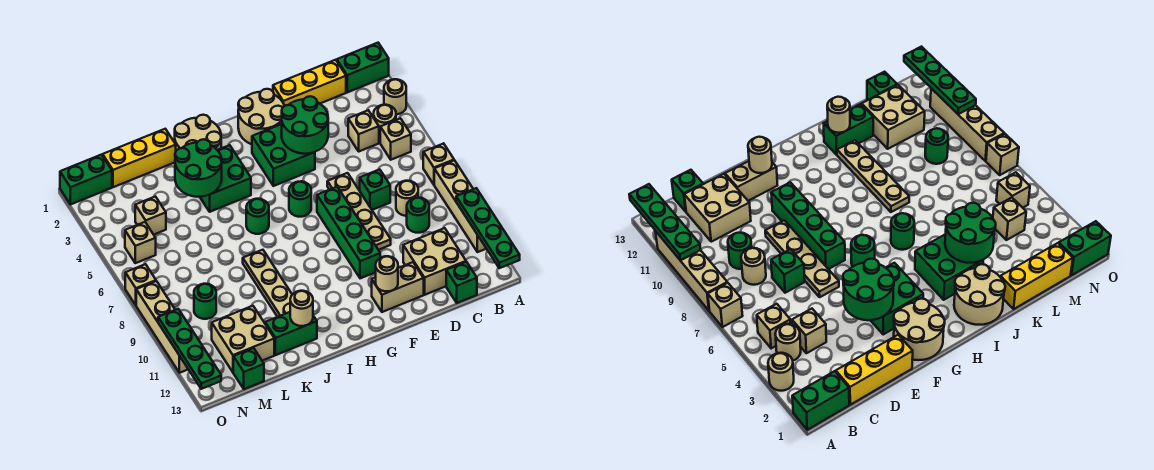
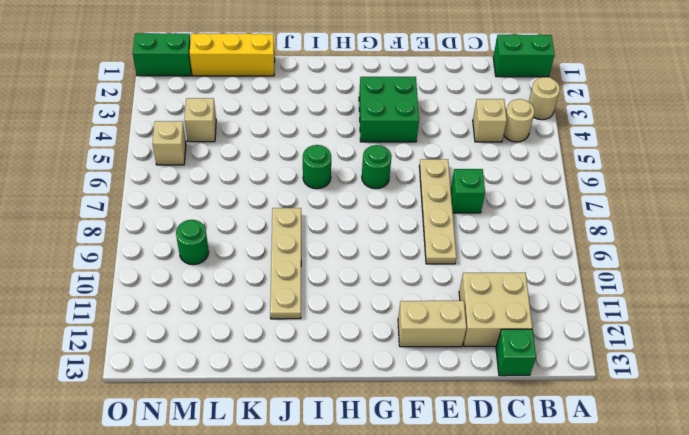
none -> tan 1x1 brick [423,143,454,184]
none -> tan 1x4 brick [434,160,486,252]
none -> tan 1x1 brick [380,119,411,160]
none -> yellow 1x3 brick [273,60,346,106]

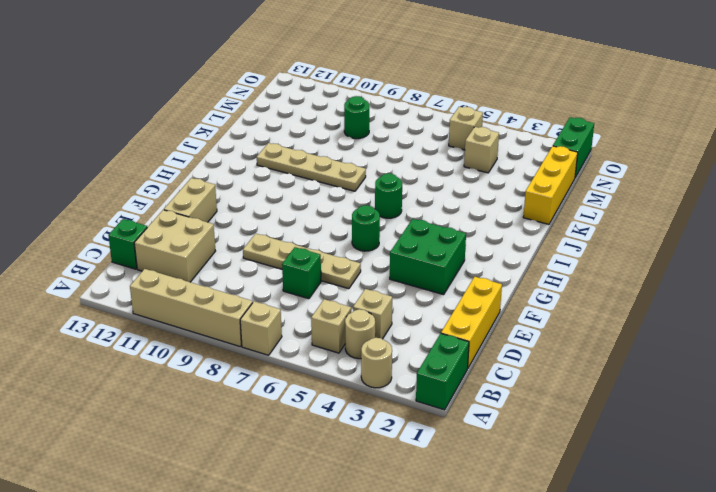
none -> tan 1x1 round brick [396,181,418,216]
none -> green 1x1 round brick [407,198,429,233]
none -> tan 2x2 round brick [238,89,284,144]
none -> green 1x4 brick [317,187,380,278]

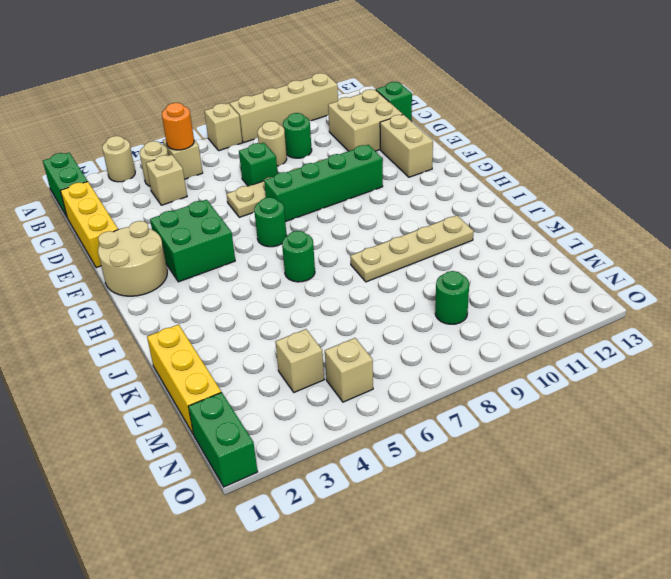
orange 1x1 round brick [162,103,194,150] -> none
none -> tan 2x2 round brick [175,115,221,151]
none -> green 2x2 brick [200,145,251,212]
none -> green 1x2 brick [265,312,317,355]
none -> tan 2x2 brick [212,306,274,372]

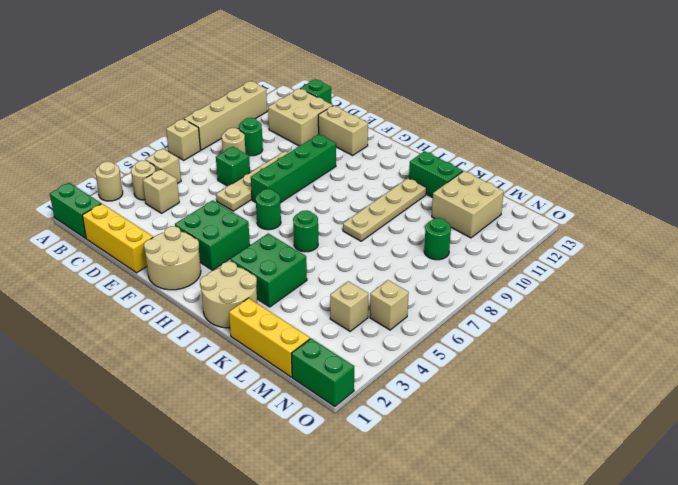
none -> green 1x1 brick [233,348,264,389]
none -> tan 1x1 brick [125,264,156,305]
none -> tan 1x4 brick [136,281,188,373]
none -> green 1x4 plate [456,188,520,268]

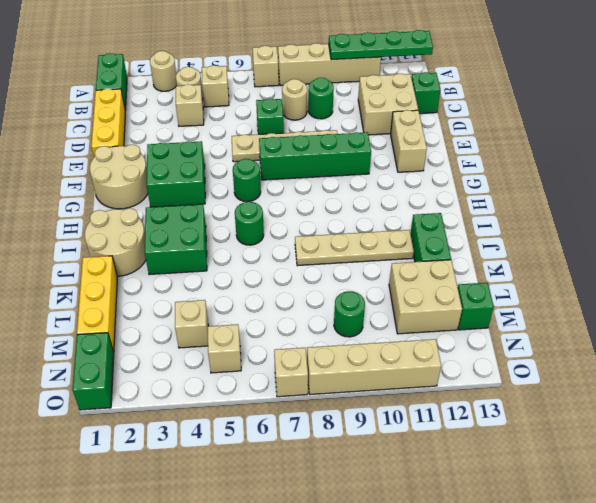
none -> green 2x2 round brick [282,96,328,154]
none -> tan 1x1 round brick [376,256,398,291]
none -> green 2x2 round brick [175,139,222,197]
none -> tan 1x1 round brick [290,291,313,326]

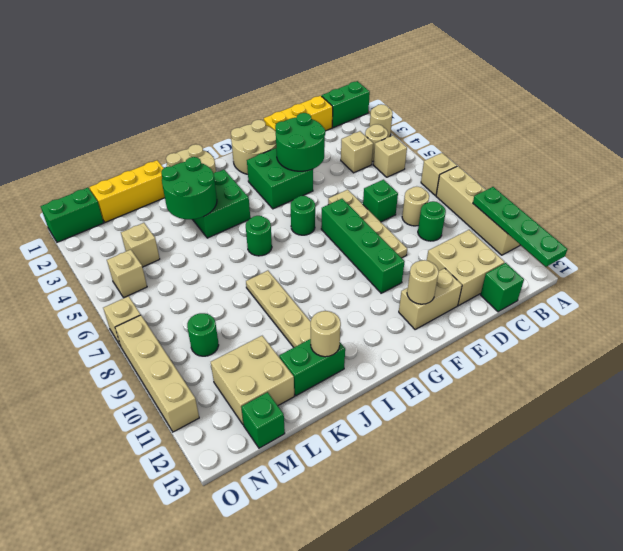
none -> green 1x4 plate [158,309,221,389]

